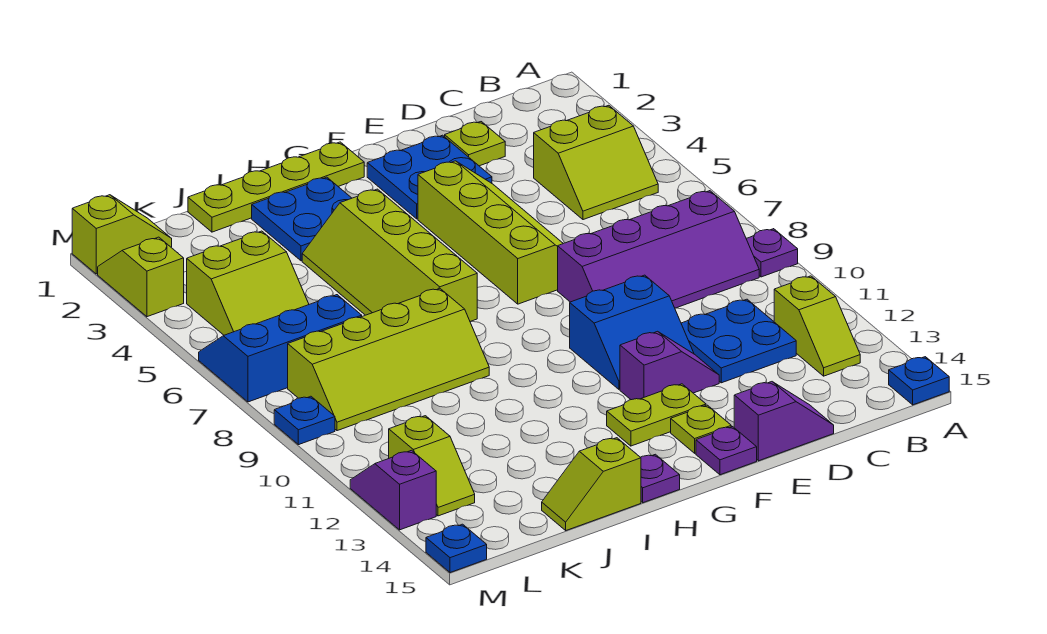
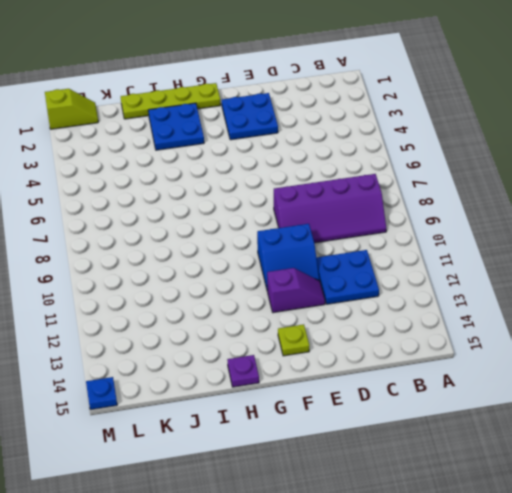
none -> purple 1x1 plate [746,229,798,277]
none -> blue 1x1 plate [889,357,949,405]
none -> lime 2x2 slope [534,105,658,220]

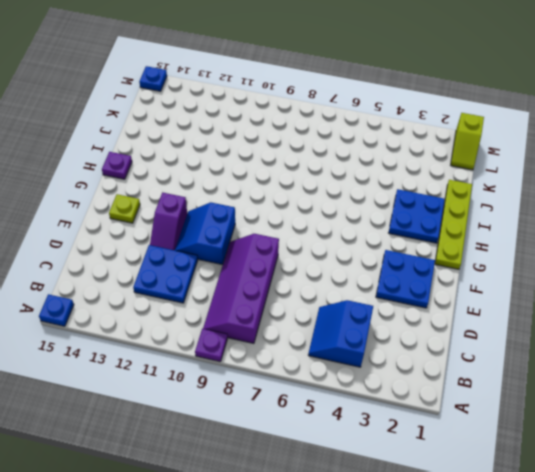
blue 2x2 slope [308,300,373,367] -> lime 2x2 slope [534,105,658,220]
none -> lime 1x2 slope [774,276,860,376]
none -> lime 1x1 plate [445,122,505,166]
none -> purple 1x2 slope [734,382,834,461]

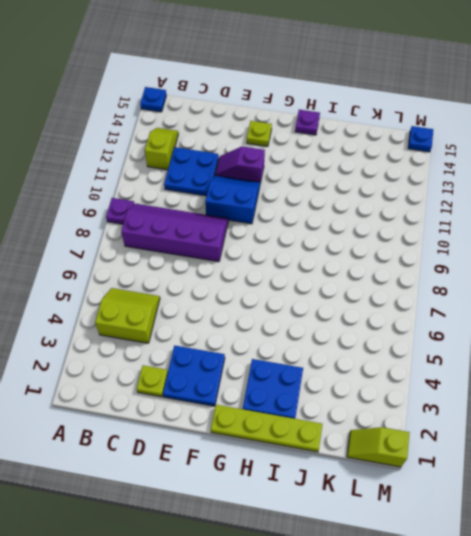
none -> purple 1x2 slope [734,382,834,461]
none -> lime 2x4 slope [418,161,563,304]
none -> lime 1x2 plate [607,384,706,446]

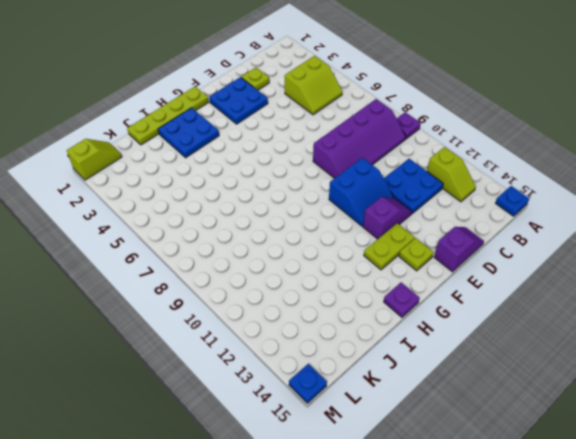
none -> lime 2x4 slope [418,161,563,304]
none -> purple 1x1 plate [696,427,757,475]
none -> lime 2x4 slope [302,189,477,322]

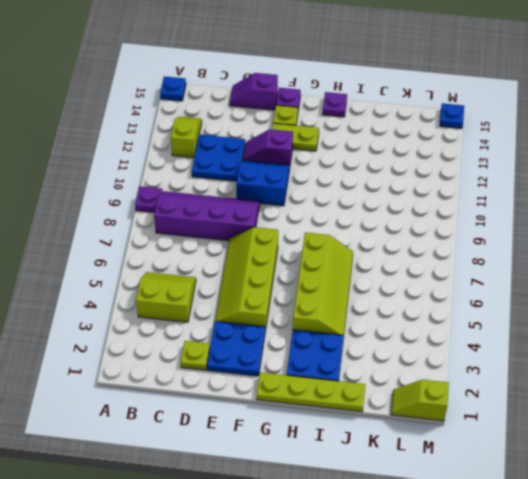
none -> lime 2x4 slope [288,289,489,431]
none -> lime 1x2 slope [542,438,641,530]
none -> lime 2x2 slope [187,231,309,335]

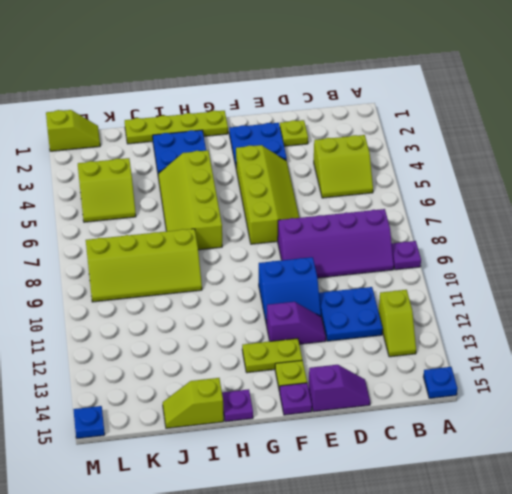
none -> blue 2x3 slope [199,295,362,402]
none -> lime 1x2 slope [389,416,475,516]
none -> lime 1x2 slope [98,237,184,317]

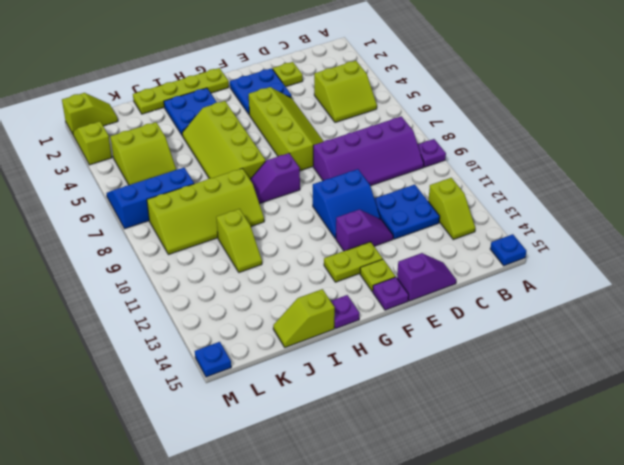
purple 1x2 slope [250,153,300,204] -> purple 1x2 slope turned to [350,450,436,530]
lime 1x2 slope [216,209,262,272] -> lime 1x2 slope moved to [389,416,475,516]
none -> blue 1x1 plate [274,396,335,445]

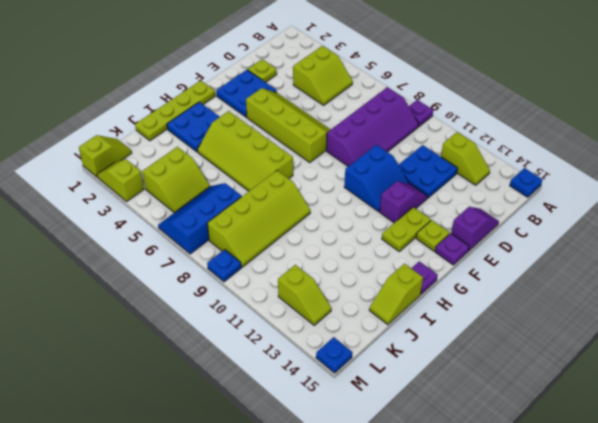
none -> purple 1x2 slope [350,450,436,530]

